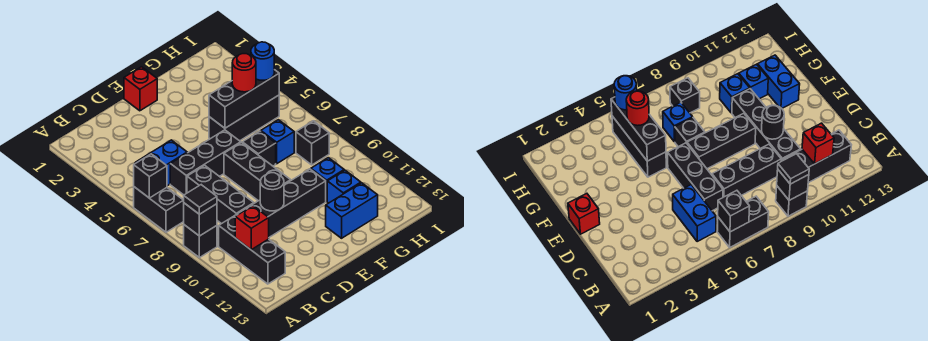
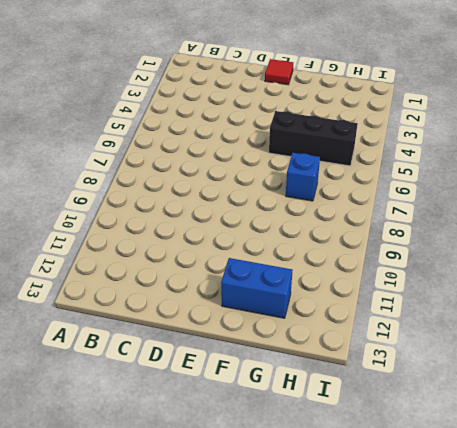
red 1x1 tile [265,59,293,85] -> red 1x1 brick [124,67,157,111]
none -> black 1x2 brick [134,187,184,232]
none -> black 1x1 brick [184,225,217,258]
none -> blue 1x2 brick [136,140,187,186]

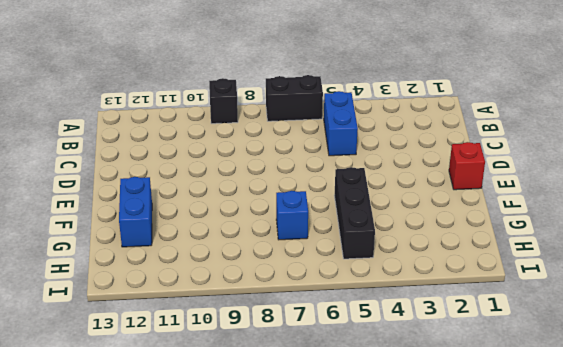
none -> black 1x3 brick [219,215,285,284]
none -> black 1x3 brick [170,130,241,195]
none -> black 1x3 brick [187,165,254,224]

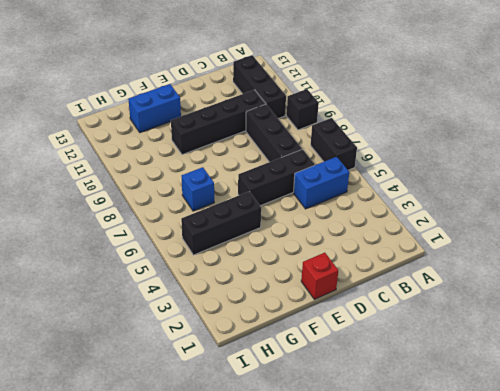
none -> black 1x3 brick [224,143,291,201]
none -> black 1x1 brick [242,131,276,166]
none -> blue 1x1 brick [311,158,344,201]

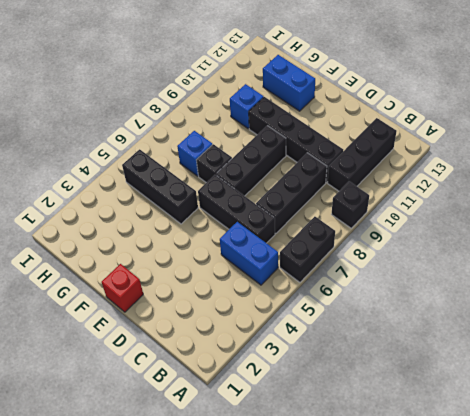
none -> blue 1x1 brick [327,170,361,203]
none -> black 1x1 brick [296,121,329,165]
none -> black 1x1 brick [134,154,167,198]

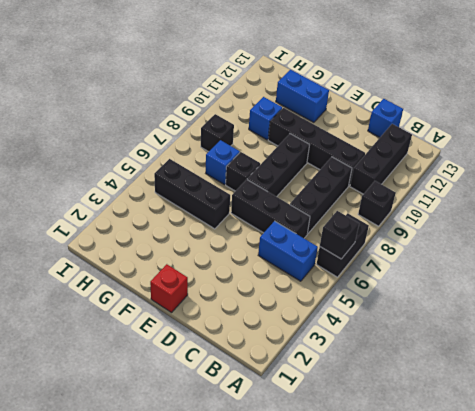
blue 1x1 brick [368,99,403,137] -> blue 1x1 brick moved to [327,170,361,203]
none -> black 1x1 brick [184,203,217,236]
none -> red 1x1 brick [235,206,269,250]
none -> black 1x1 round brick [260,173,284,211]

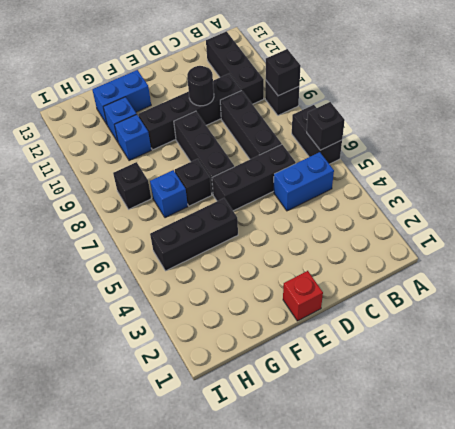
none -> red 1x1 brick [235,206,269,250]
none -> black 1x3 brick [209,70,279,128]
none -> black 1x1 tile [184,185,217,214]

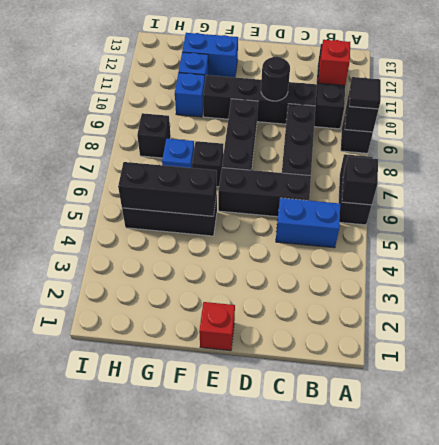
none -> red 1x1 round brick [232,54,256,92]
none -> blue 1x1 round brick [251,42,274,80]

